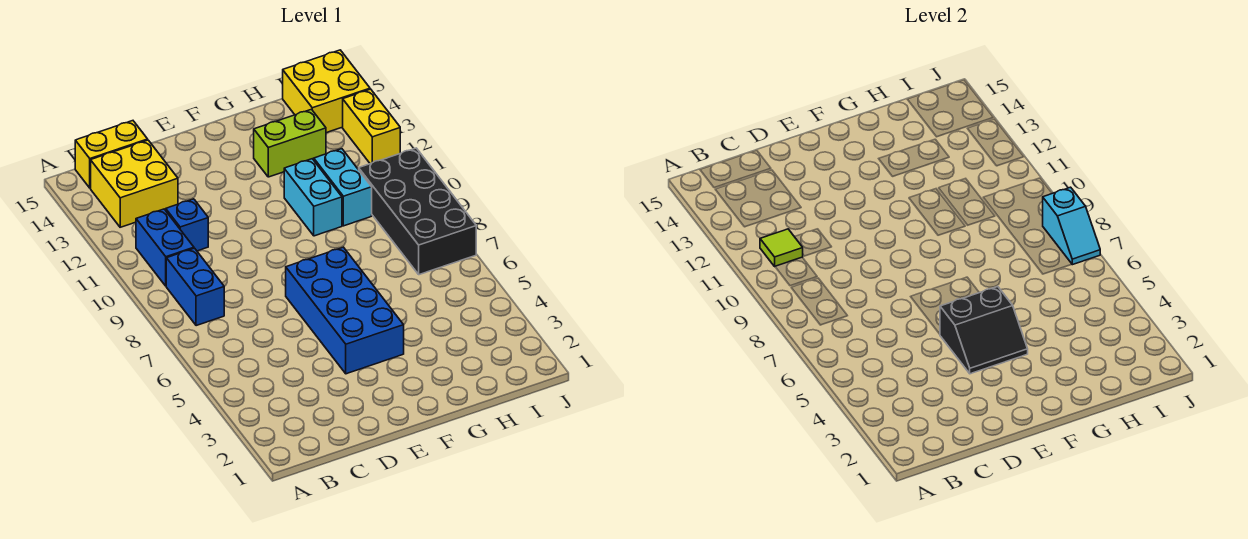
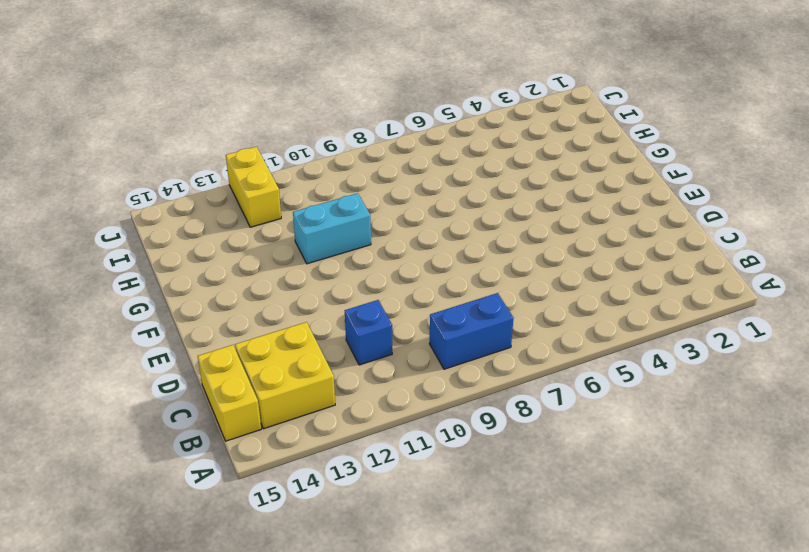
yellow 1x2 brick [226,147,281,227] -> yellow 1x2 brick turned to [343,89,400,164]
none -> blue 1x2 brick [136,209,194,286]
none -> blue 2x4 brick [286,247,404,374]
none -> lime 1x2 brick [254,109,326,177]

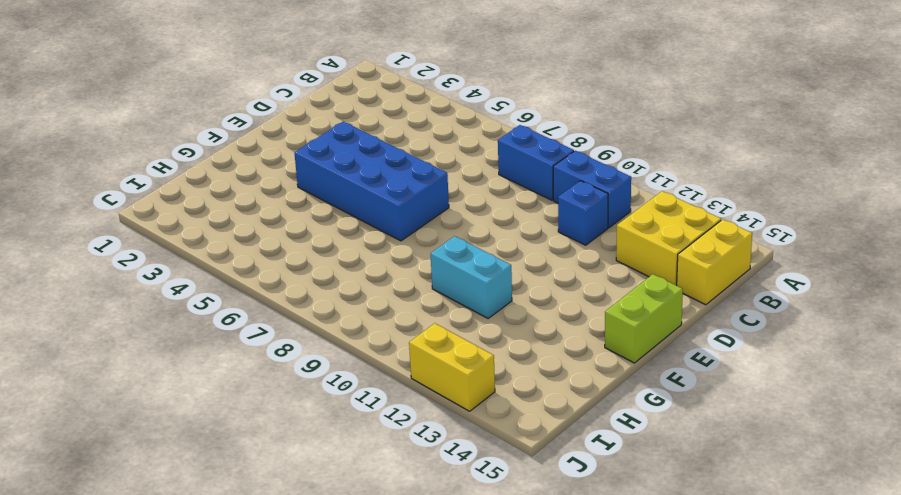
lime 1x2 brick [605,274,683,363] -> lime 1x2 brick moved to [254,109,326,177]
none -> cyan 1x2 brick [314,149,372,226]
none -> black 2x4 brick [359,148,476,275]
none -> yellow 2x2 brick [283,50,370,133]

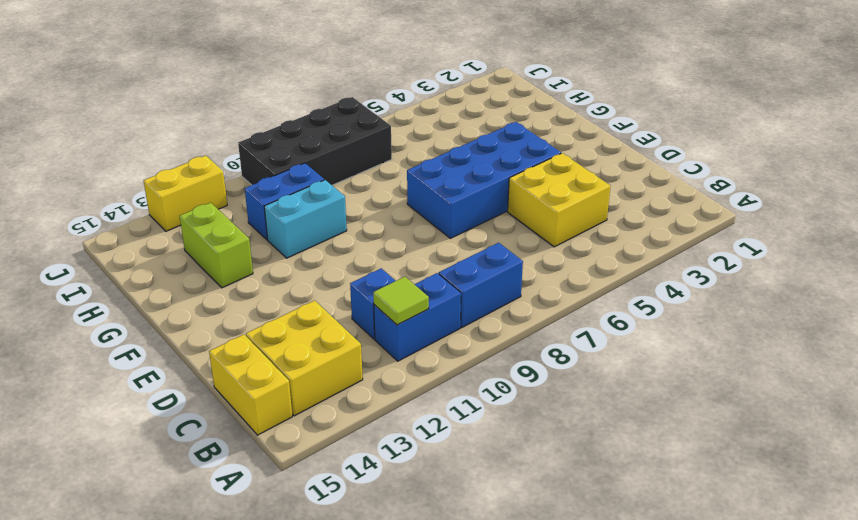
yellow 2x2 brick [508,153,611,247] -> yellow 2x2 brick moved to [283,50,370,133]
blue 1x2 brick [245,163,324,240] -> cyan 1x2 brick [314,149,372,226]
none -> black 2x2 slope [940,287,1028,374]
none -> cyan 1x2 slope [1043,187,1100,265]

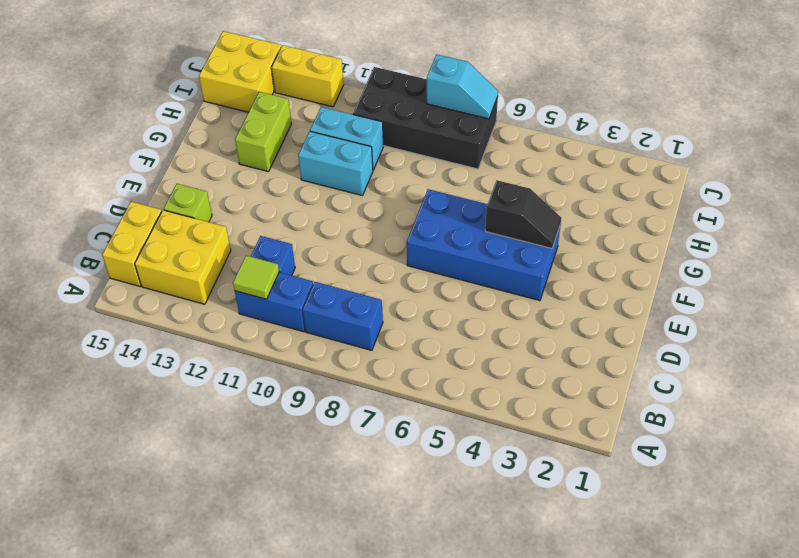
lime 1x1 brick [164,184,212,222] -> none
black 1x2 slope [485,180,561,248] -> black 2x2 slope [940,287,1028,374]

